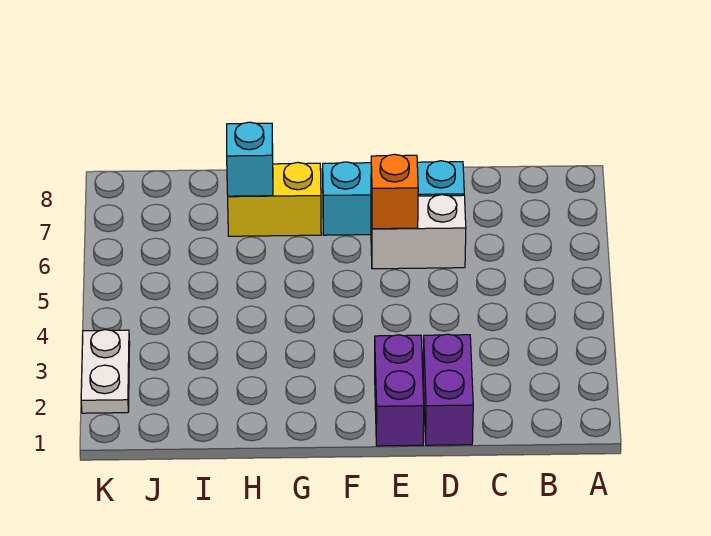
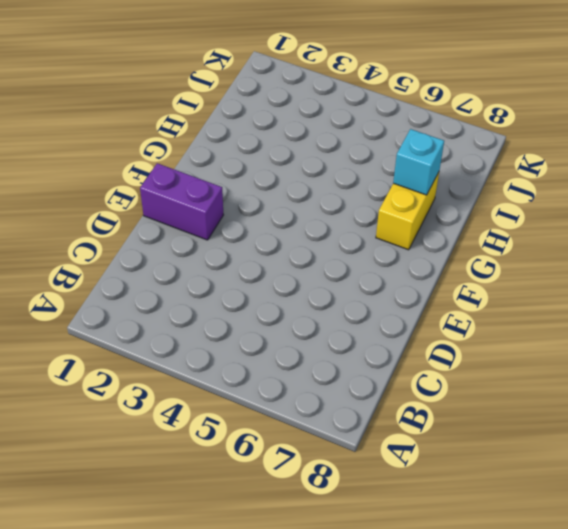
none -> purple 1x2 brick [423,334,473,445]
none -> white 1x2 brick [371,195,466,269]

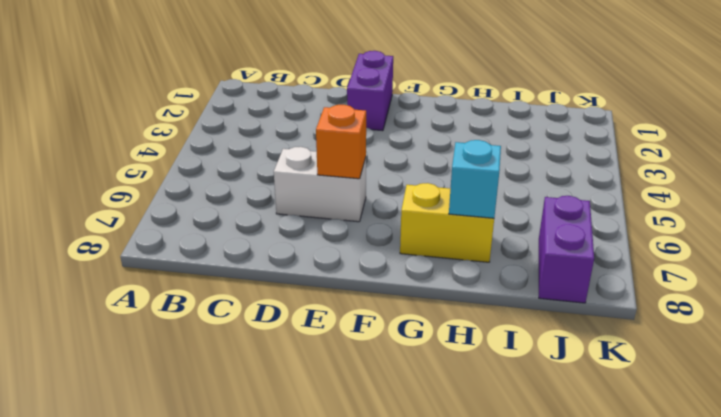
purple 1x2 brick [539,196,594,303] -> purple 1x2 brick moved to [423,334,473,445]
none -> cyan 1x3 brick [323,161,464,235]
none -> white 1x2 plate [81,330,130,413]

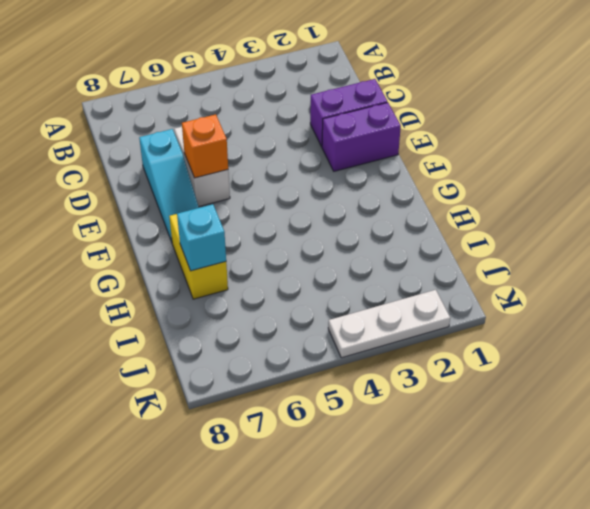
cyan 1x3 slope [139,129,199,242] -> cyan 1x3 brick [323,161,464,235]
white 1x3 plate [328,290,450,358] -> white 1x2 plate [81,330,130,413]

